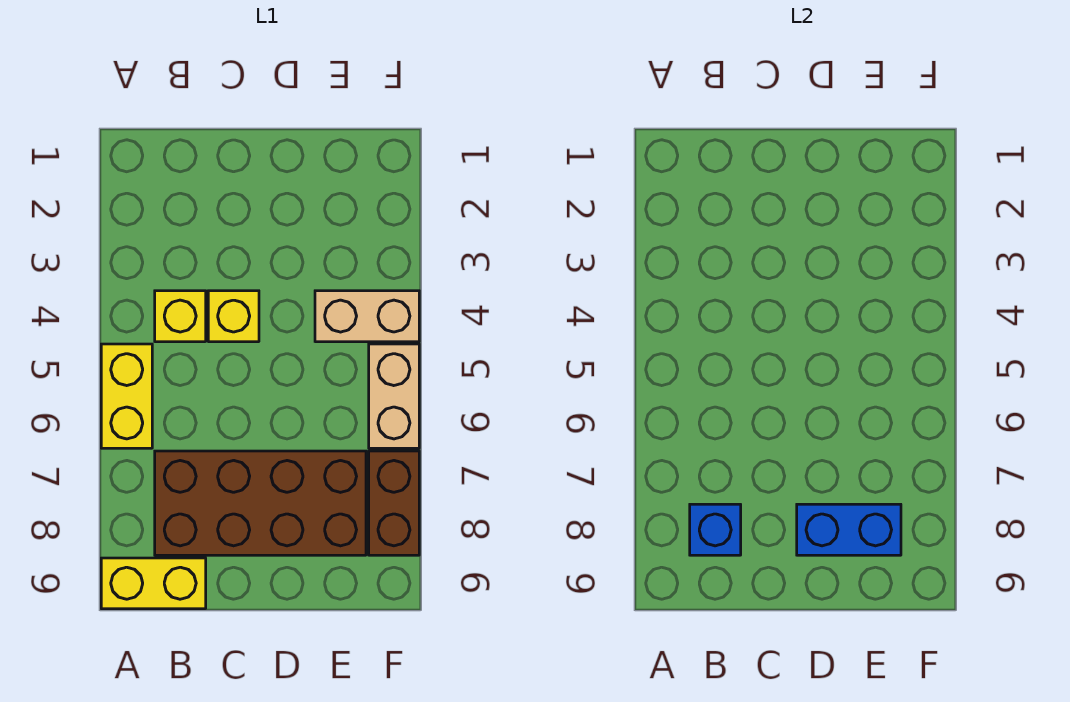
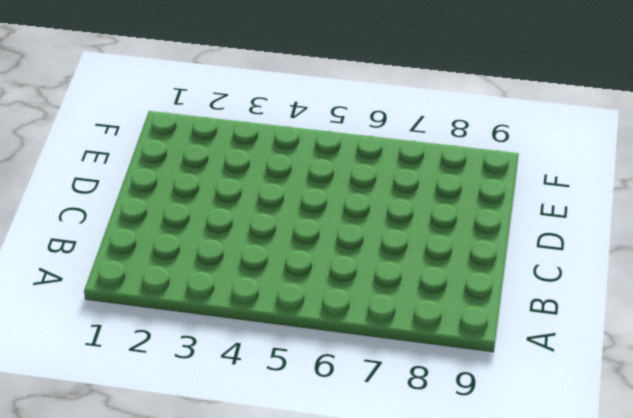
none -> yellow 1x2 brick [101,344,152,448]
none -> yellow 1x2 brick [101,558,206,609]

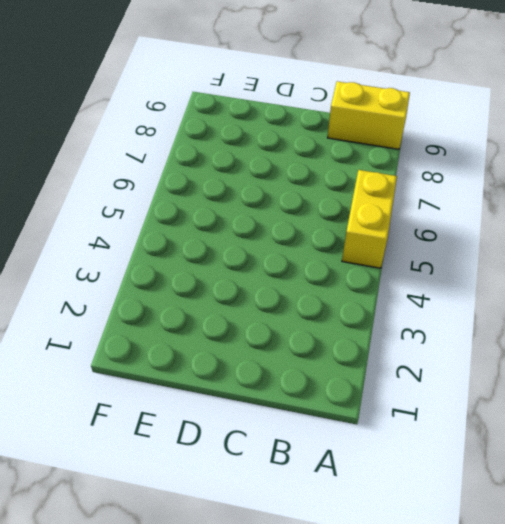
none -> yellow 1x1 brick [155,291,206,342]
none -> brown 2x4 brick [155,451,366,555]

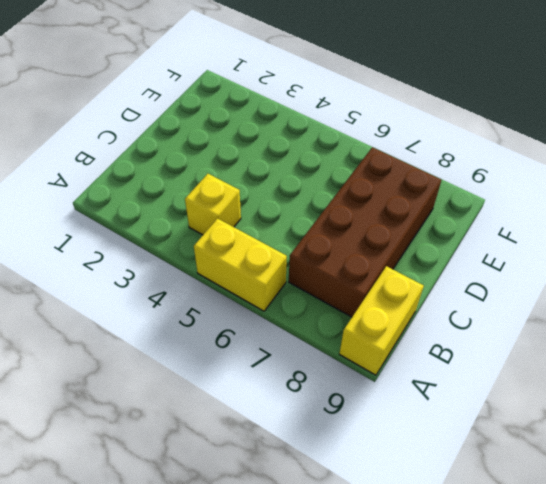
none -> yellow 1x1 brick [208,291,259,342]
none -> tan 1x2 brick [315,291,419,342]

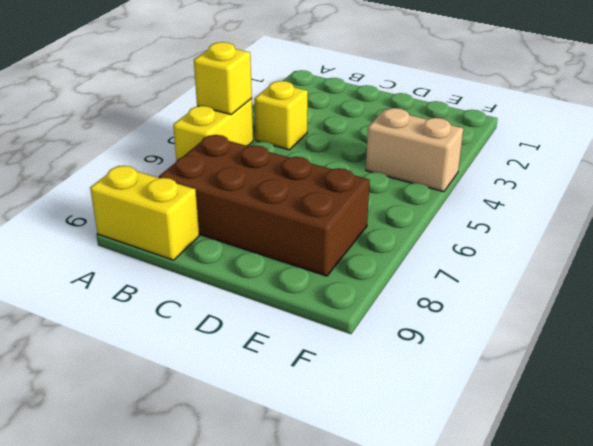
yellow 1x1 brick [194,42,252,115] -> yellow 1x1 brick moved to [208,291,259,342]
none -> tan 1x2 brick [369,344,419,448]
none -> brown 1x2 brick [369,451,419,555]

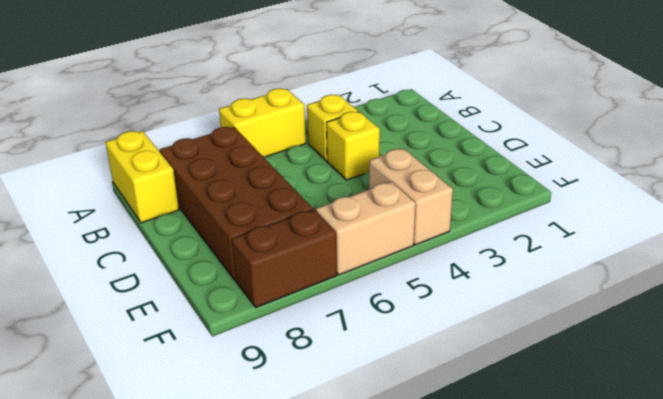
none -> blue 1x1 brick [690,504,741,555]
none -> blue 1x2 brick [797,504,901,555]

